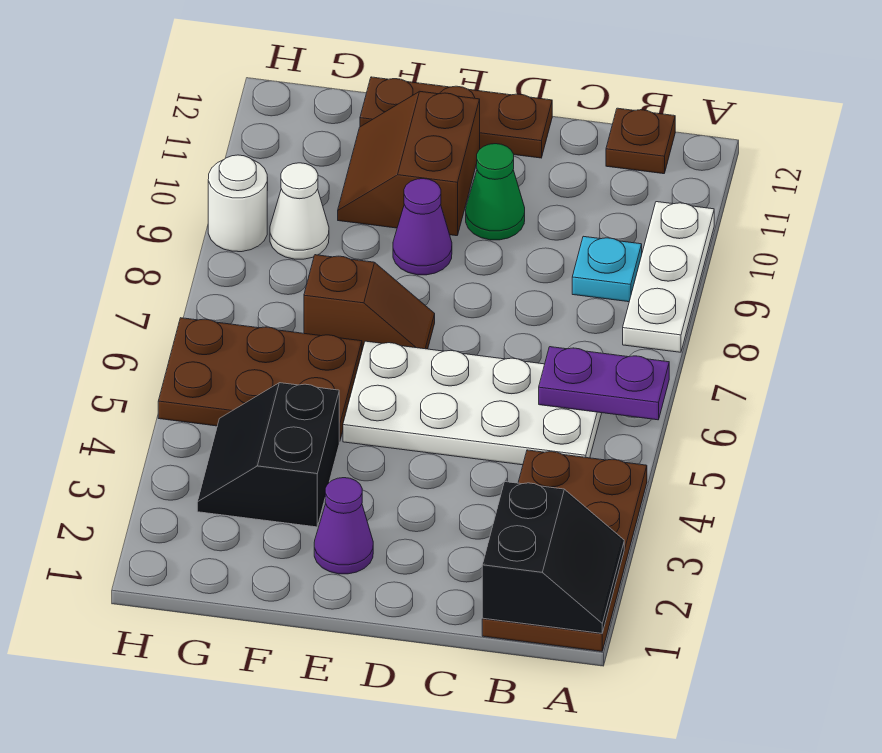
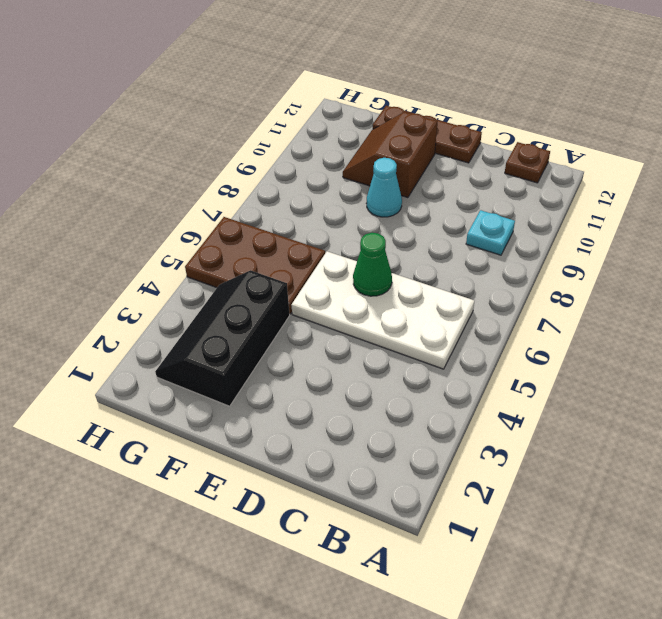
green 1x1 cone [353,233,392,296] -> green 1x1 cone moved to [466,144,525,240]
cyan 1x1 cone [366,158,402,217] -> purple 1x1 cone [393,179,452,275]
black 2x3 slope [155,270,290,406] -> black 2x2 slope [197,383,339,527]
none -> brown 2x4 plate [482,450,647,651]
none -> white 1x3 plate [623,202,714,352]
none -> purple 1x1 cone [314,478,373,574]

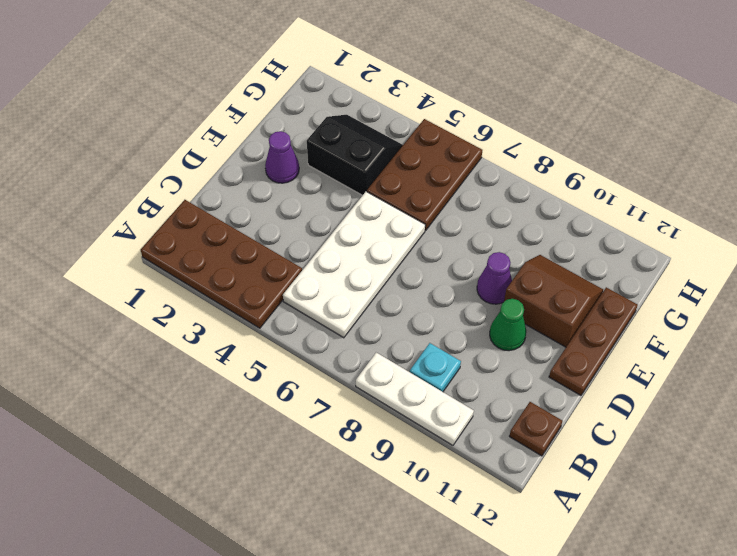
none -> brown 1x2 slope [304,255,435,350]
none -> white 1x1 cone [270,163,329,259]
none -> white 1x1 round brick [208,155,267,252]

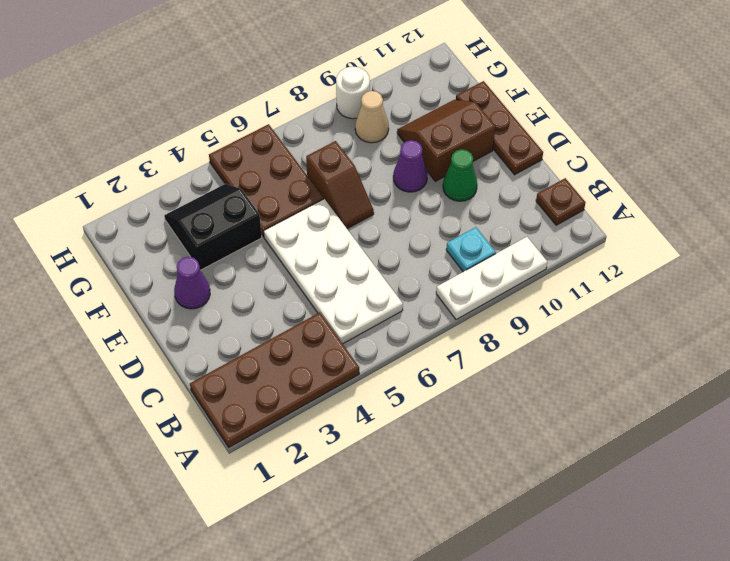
tan 1x1 cone [355,91,389,143] -> white 1x1 cone [270,163,329,259]
none -> black 2x2 slope [482,482,624,633]
none -> purple 1x2 plate [539,347,669,420]

